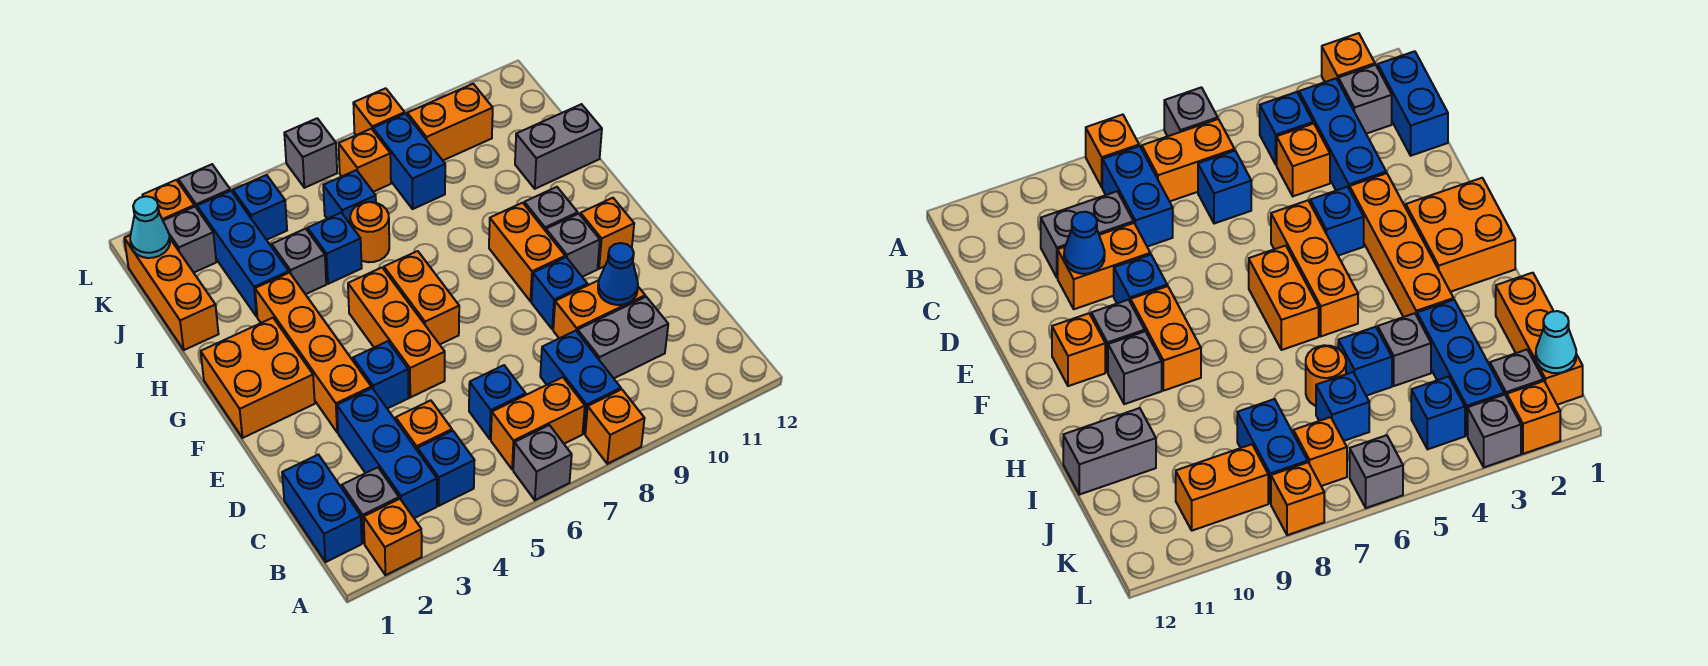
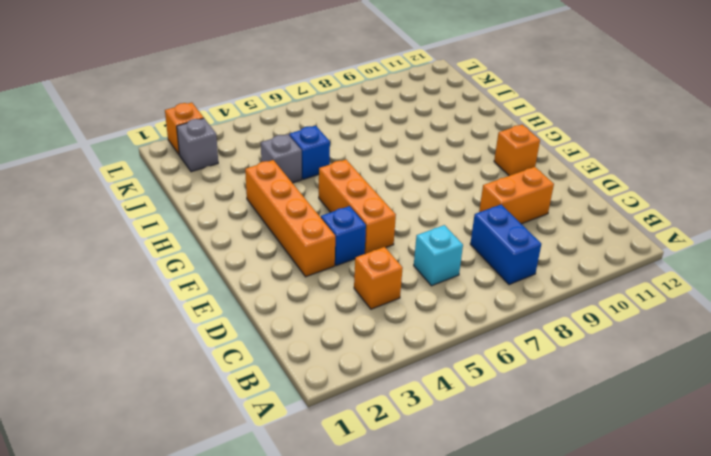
cyan 1x1 brick [414,225,463,286] -> blue 1x1 brick [469,365,526,439]
none -> orange 1x1 brick [364,499,422,575]
none -> grey 1x1 brick [513,425,572,500]
none -> orange 1x1 brick [585,389,645,464]
none -> blue 1x2 brick [282,455,362,562]

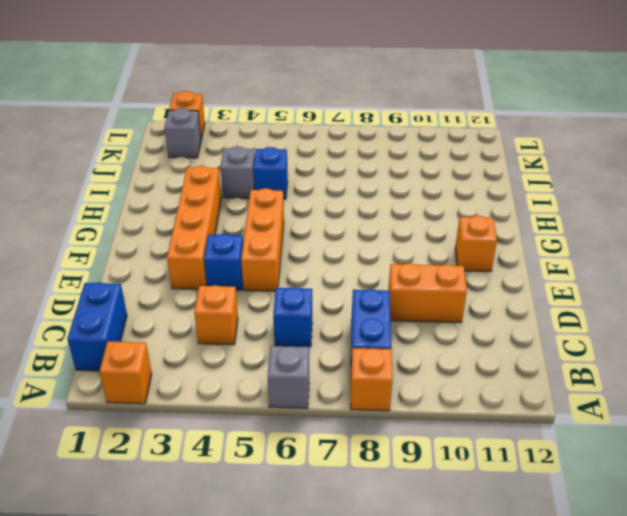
none -> grey 1x1 brick [342,467,399,543]
none -> blue 1x3 brick [337,388,437,518]
none -> blue 1x1 brick [418,431,475,506]
none -> orange 1x2 brick [491,377,585,470]

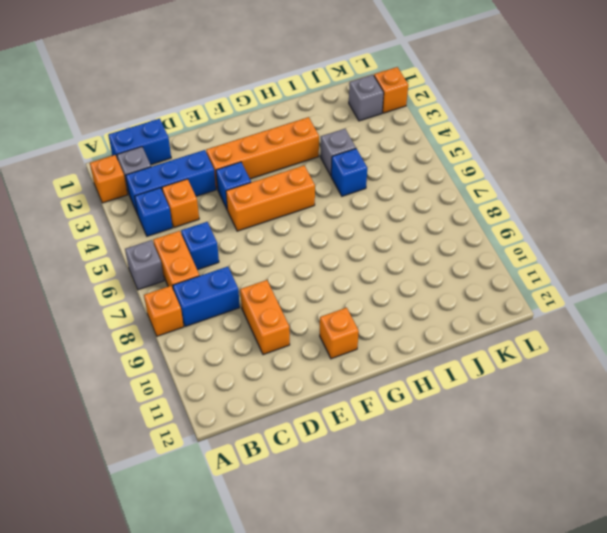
none -> grey 1x2 brick [578,297,668,378]
none -> blue 1x1 brick [531,257,587,329]
none -> orange 2x2 brick [201,318,315,438]
none -> orange 1x2 brick [384,251,459,344]

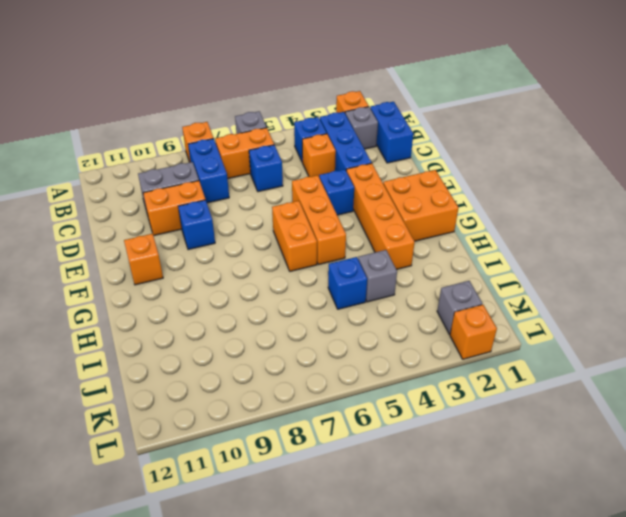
none -> orange 1x2 brick [489,203,565,301]
none -> grey 1x1 brick [546,214,600,277]
none -> grey 1x1 brick [524,187,578,231]
none -> orange 1x3 brick [124,235,218,350]

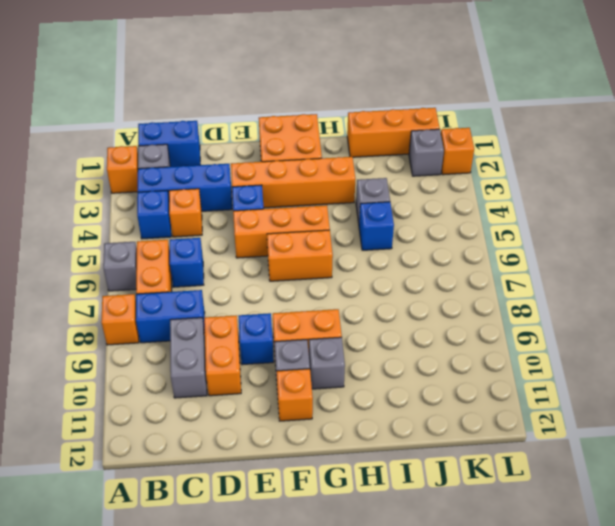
none -> blue 1x3 brick [197,191,289,316]
none -> orange 1x1 round brick [350,202,389,262]
none -> grey 1x2 brick [515,104,602,189]
none -> blue 1x1 brick [323,170,376,225]

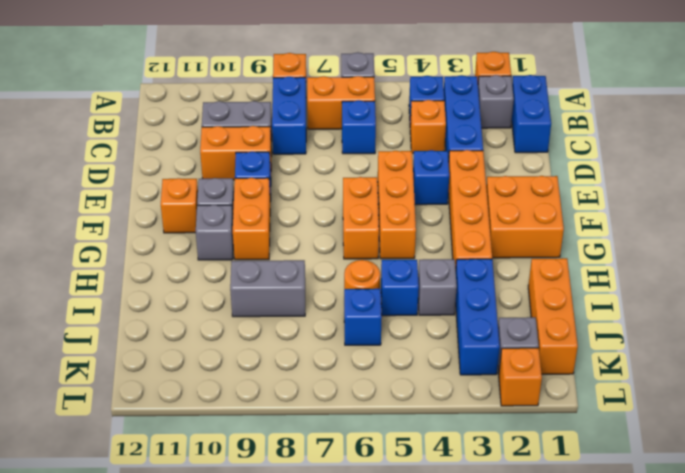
grey 1x2 brick [230,260,305,317] -> grey 1x2 brick moved to [515,104,602,189]
none -> blue 1x2 brick [373,114,445,209]
none -> blue 1x1 brick [233,175,287,240]
none -> orange 1x1 brick [339,129,391,192]
none -> orange 1x2 brick [407,84,493,160]

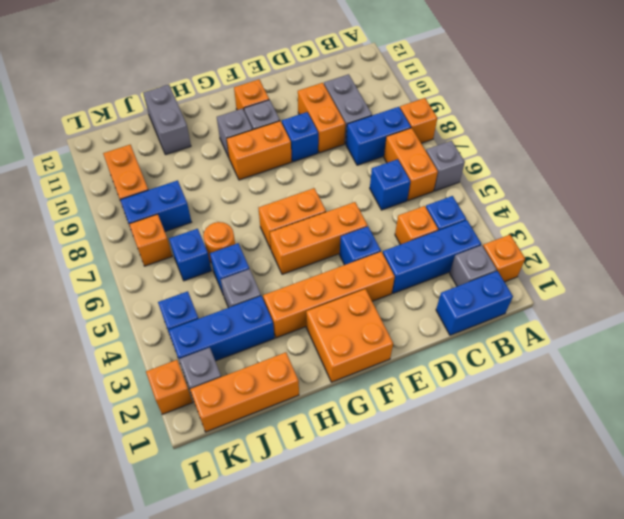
none -> grey 1x1 brick [178,164,230,208]
none -> grey 1x1 brick [284,118,337,188]
none -> orange 1x1 brick [353,88,405,135]
none -> blue 1x1 cone [598,243,638,305]

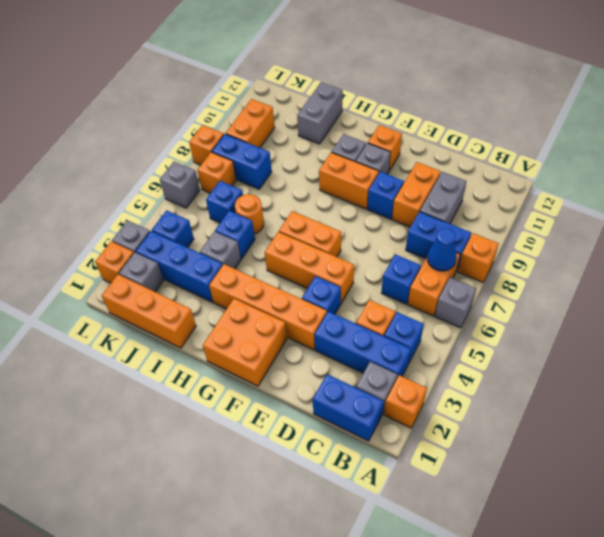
blue 1x1 cone [427,228,456,271] -> blue 1x1 cone moved to [598,243,638,305]
none -> cyan 1x1 cone [130,196,170,258]

